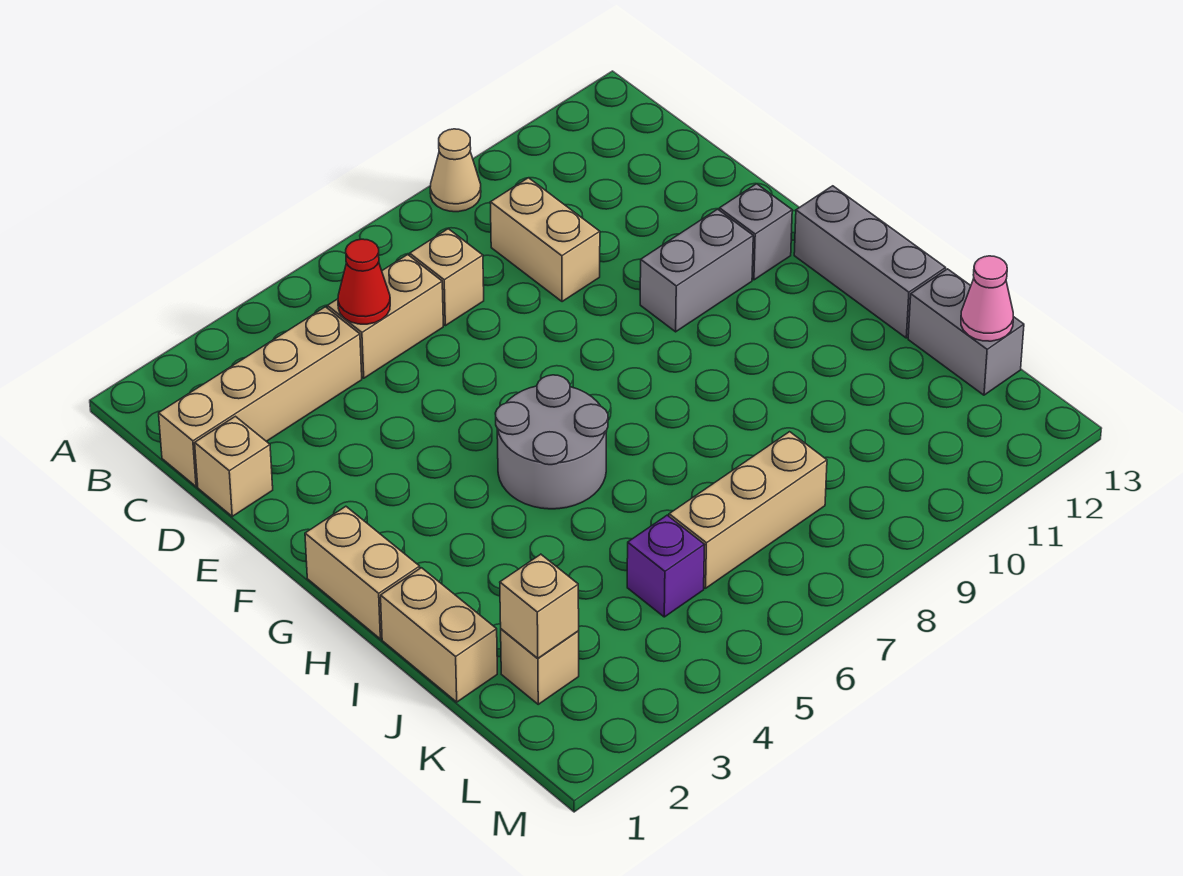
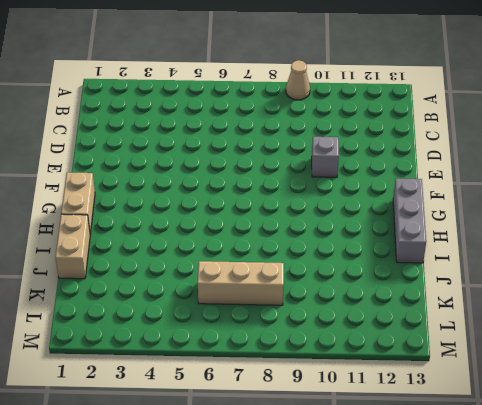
grey 1x1 brick [312,137,339,177] -> grey 1x1 brick moved to [719,184,792,280]
none -> tan 1x4 brick [159,307,362,487]
none -> tan 1x2 brick [327,255,443,378]
none -> tan 1x1 brick [410,229,484,326]

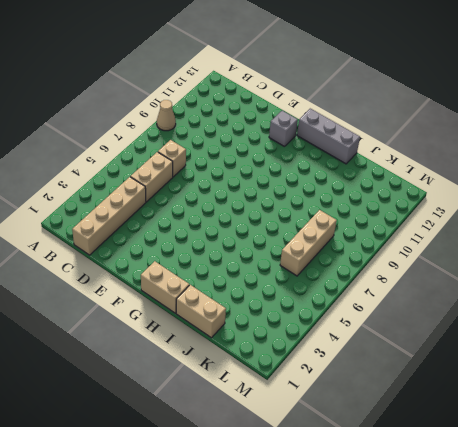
none -> tan 1x2 brick [490,178,600,302]
none -> tan 1x1 brick [195,416,273,516]
none -> grey 1x2 brick [640,209,753,332]

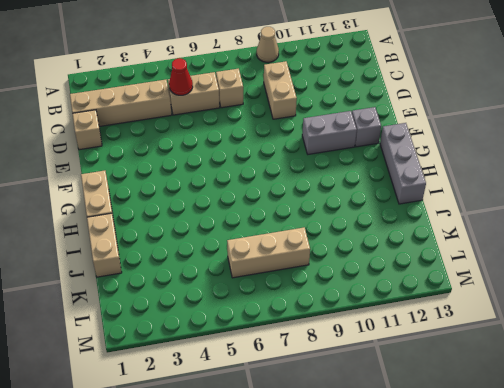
none -> grey 2x2 round brick [495,375,608,509]
none -> grey 1x2 brick [908,269,1024,395]
none -> tan 1x1 brick [501,629,579,704]

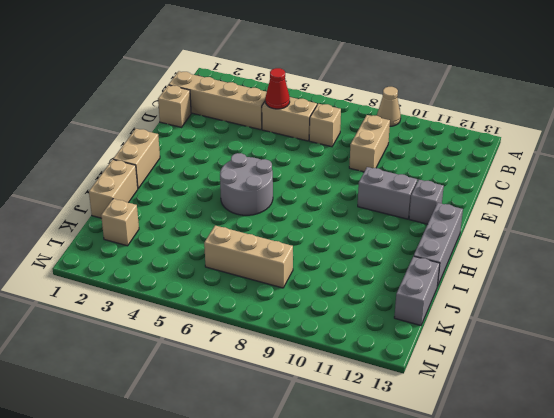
none -> purple 1x1 brick [627,515,704,617]
none -> tan 1x1 brick [500,554,579,658]
none -> pink 1x1 cone [961,256,1013,341]

